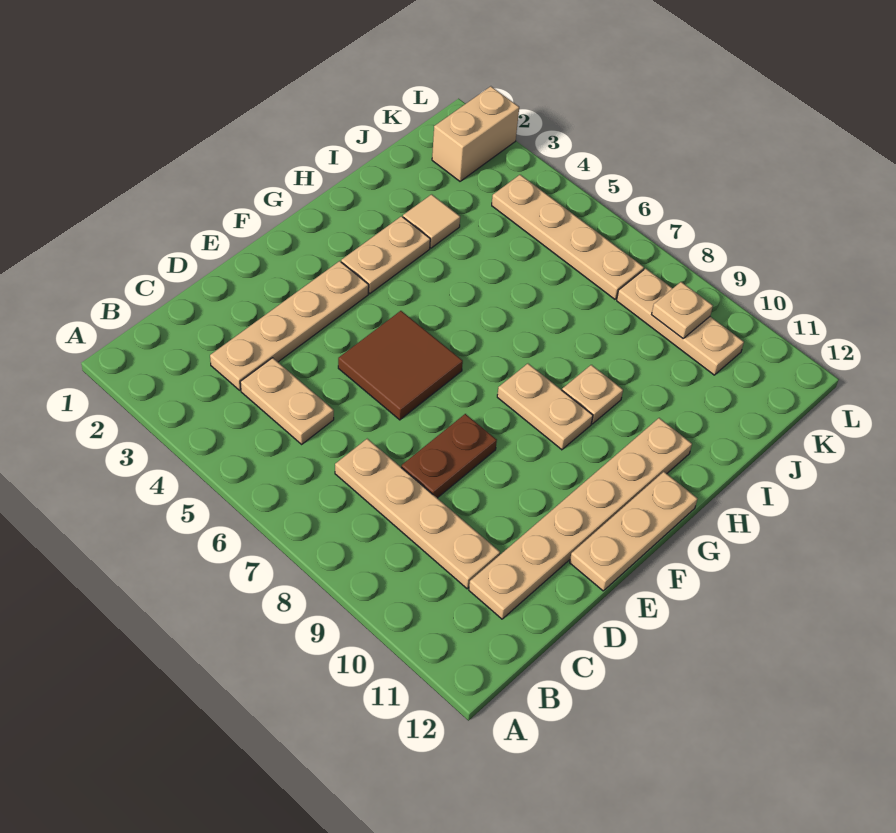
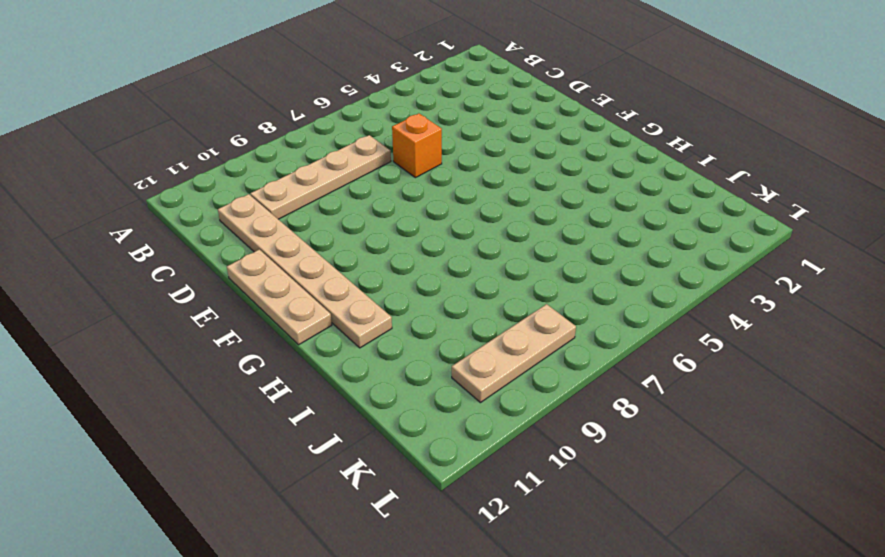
orange 1x1 brick [392,114,442,178] -> none
none -> tan 1x4 plate [210,261,369,390]
none -> tan 1x2 plate [240,358,334,444]
none -> brown 1x2 plate [401,414,497,498]

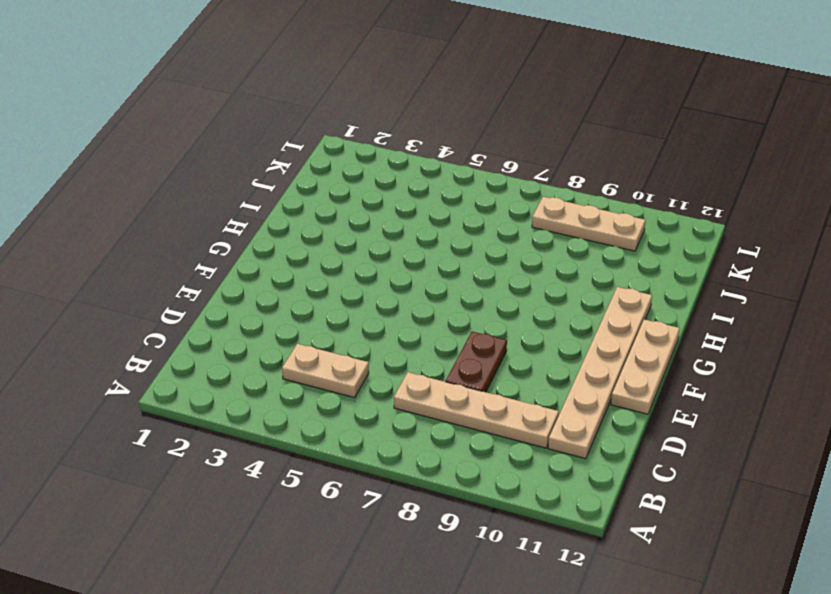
none -> tan 1x4 plate [210,261,369,390]
none -> brown 2x2 tile [338,311,463,420]
none -> tan 1x2 plate [341,216,430,294]

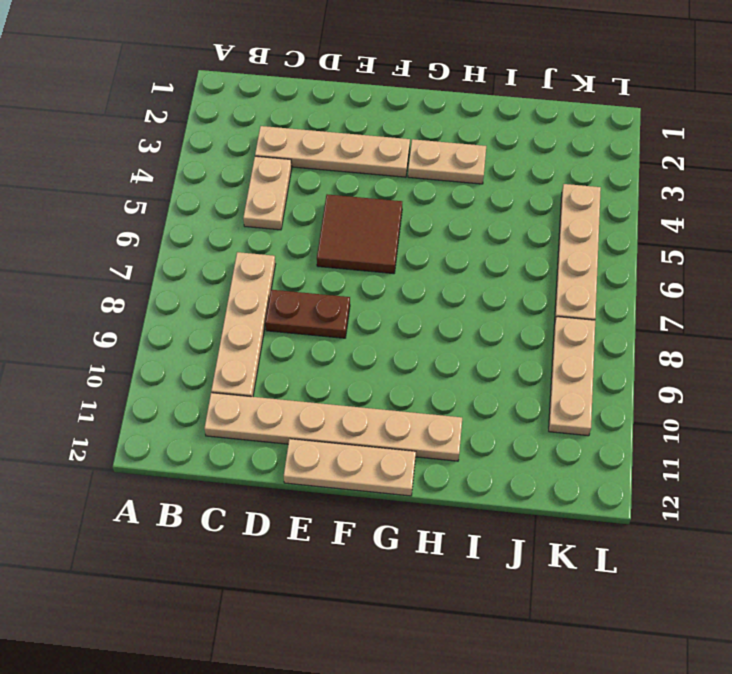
none -> tan 1x2 plate [497,364,593,450]
none -> tan 1x1 plate [562,365,623,424]
none -> tan 1x1 tile [403,194,460,248]

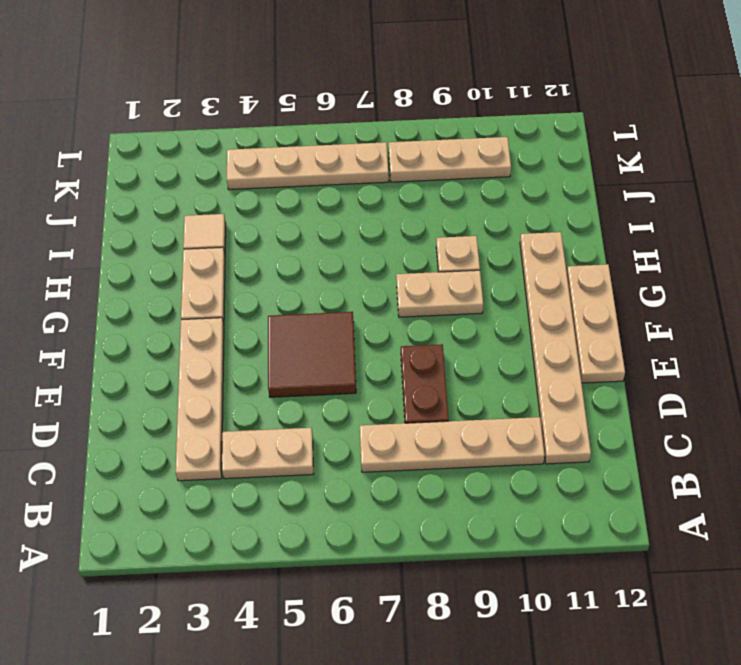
none -> tan 1x2 brick [432,86,519,181]
none -> tan 1x1 plate [652,282,713,338]

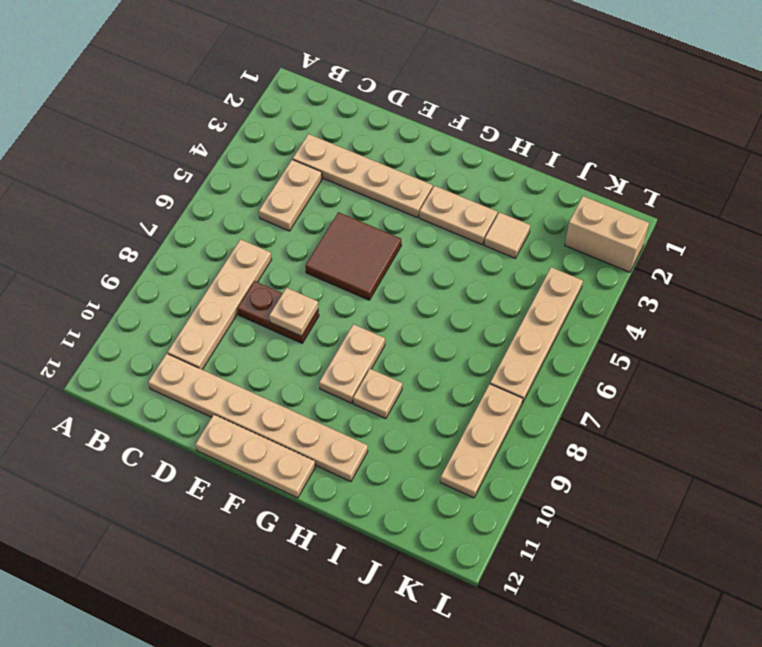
tan 1x1 plate [269,288,318,336] -> tan 1x1 plate moved to [652,282,713,338]

